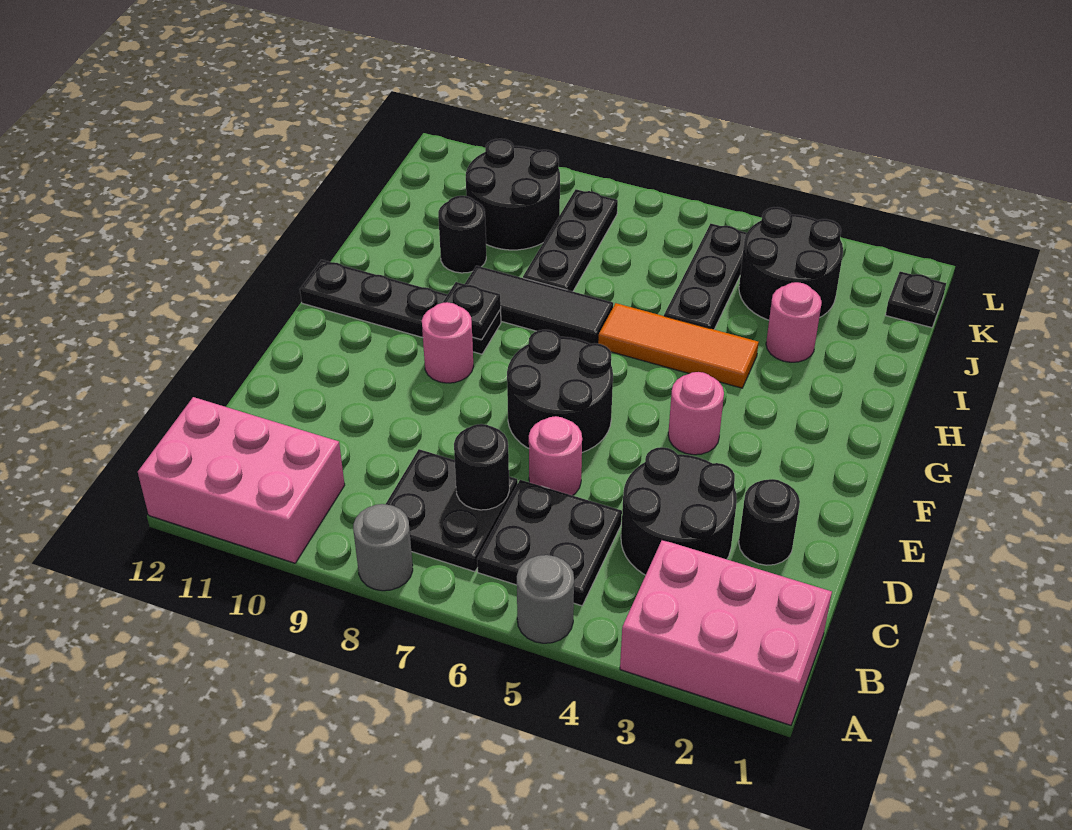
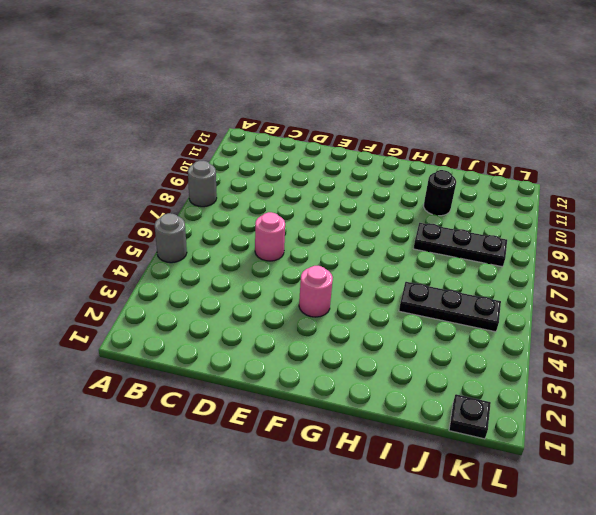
none -> pink 2x3 brick [620,540,832,725]
none -> pink 2x3 brick [138,397,345,563]
none -> black 2x2 plate [477,480,622,606]

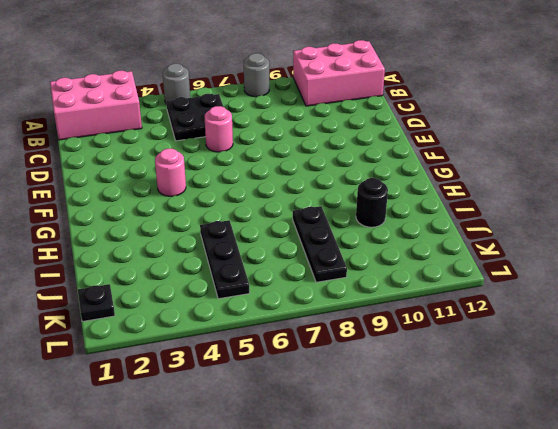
none -> black 2x2 plate [386,449,518,572]
none -> black 2x2 round brick [621,447,737,575]
none -> black 1x1 round brick [739,479,800,565]

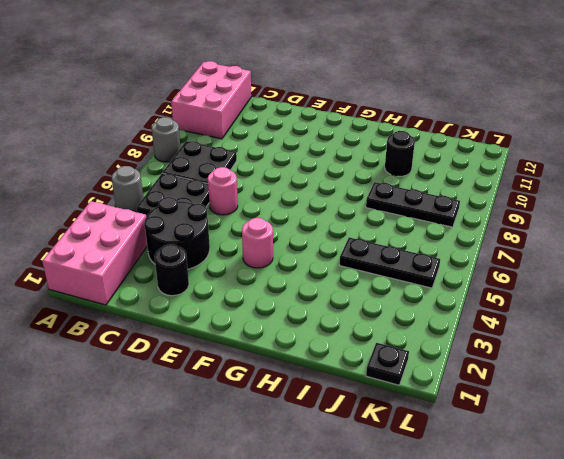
none -> black 2x2 round brick [507,330,613,452]
none -> pink 1x1 round brick [422,302,474,383]
none -> black 1x4 plate [300,260,501,354]

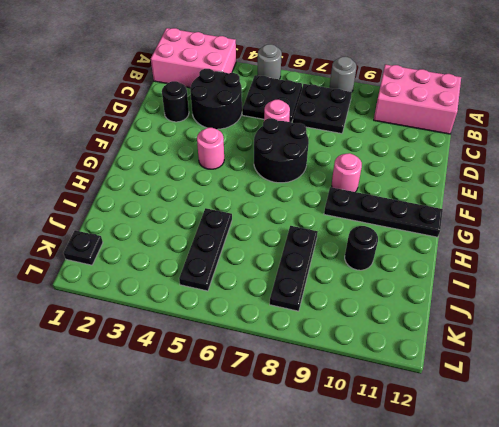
none -> orange 1x3 tile [598,303,759,388]
none -> black 1x3 tile [465,266,613,344]
none -> pink 1x1 round brick [766,282,822,362]

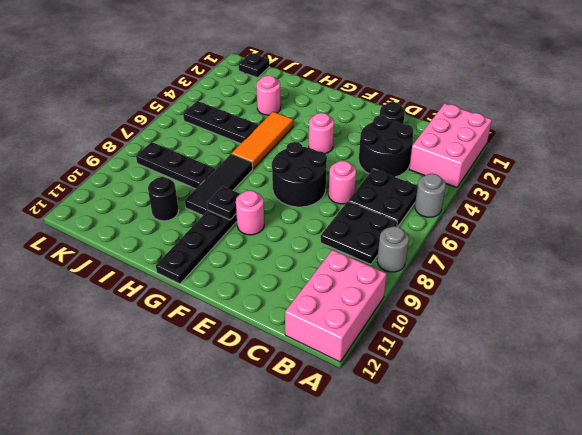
none -> black 2x2 round brick [739,207,843,320]
none -> black 2x2 round brick [466,139,560,250]
none -> black 1x1 round brick [454,424,509,510]

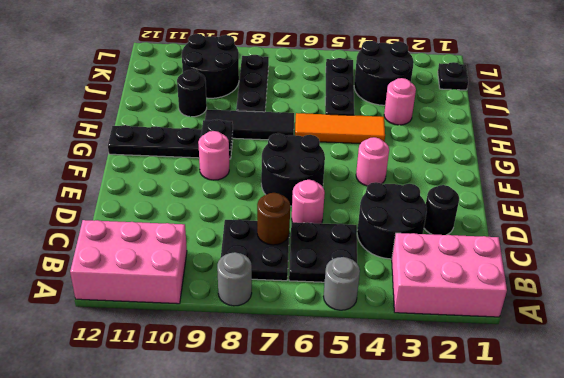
brown 1x1 round brick [257,193,290,245] -> black 1x1 round brick [454,424,509,510]

